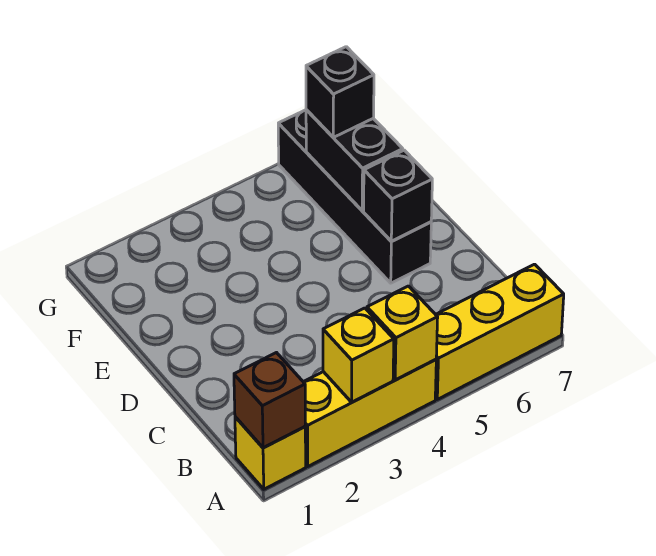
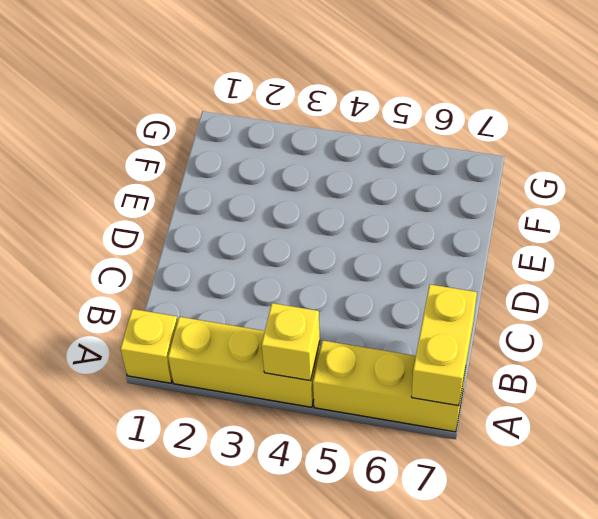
yellow 1x2 brick [412,284,477,406] -> none
none -> black 1x4 brick [278,110,431,283]
none -> brown 1x1 brick [234,353,305,448]

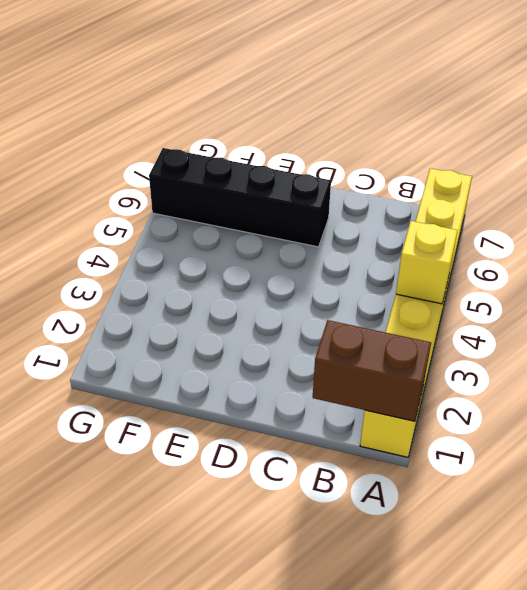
brown 1x2 brick [313,320,431,421] -> brown 1x1 brick [234,353,305,448]
none -> yellow 1x1 brick [323,308,394,402]
none -> black 1x1 brick [364,150,432,241]

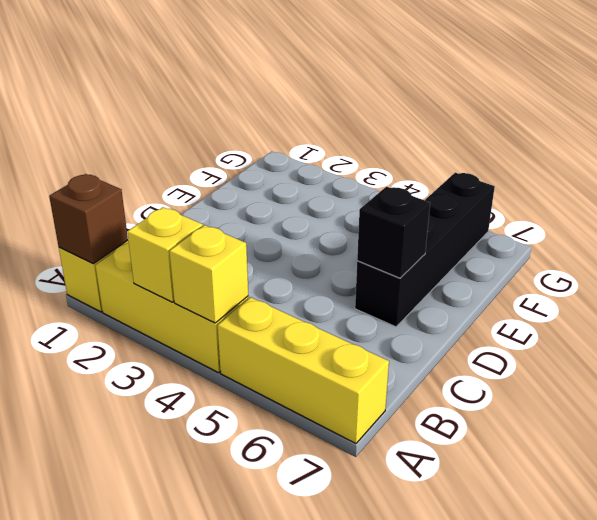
none -> black 1x2 brick [306,110,403,210]
none -> black 1x1 brick [306,47,374,137]

